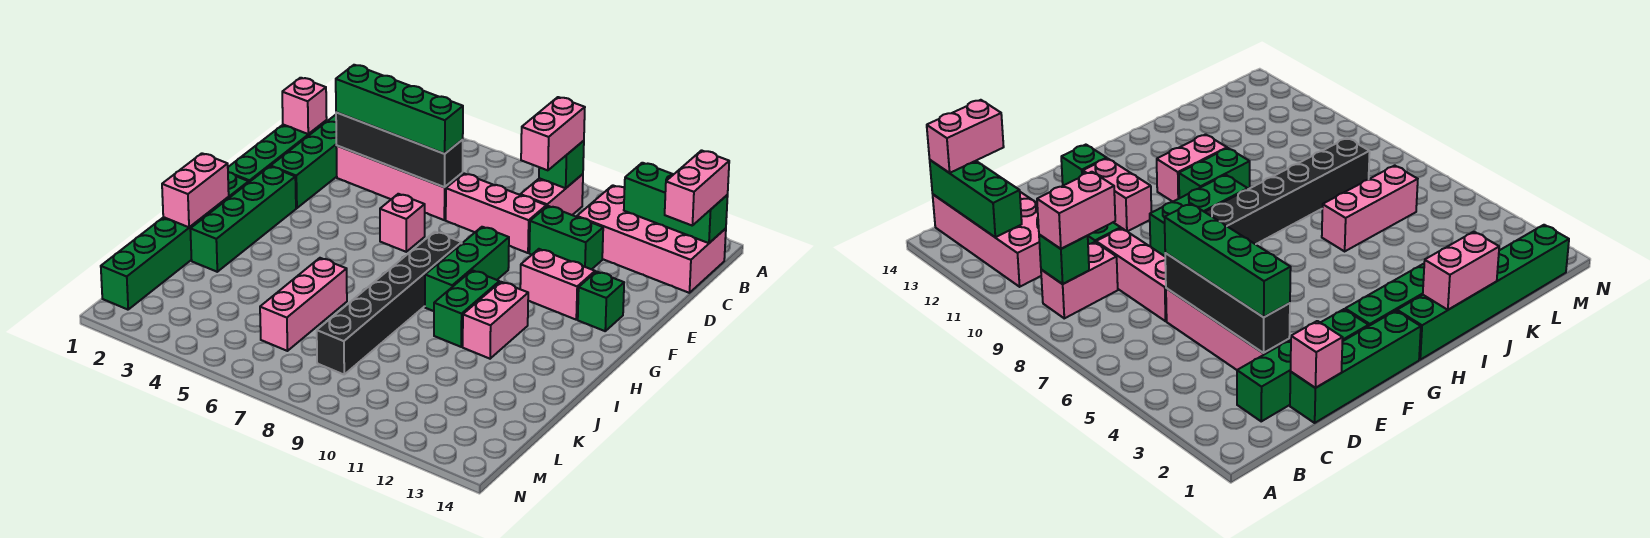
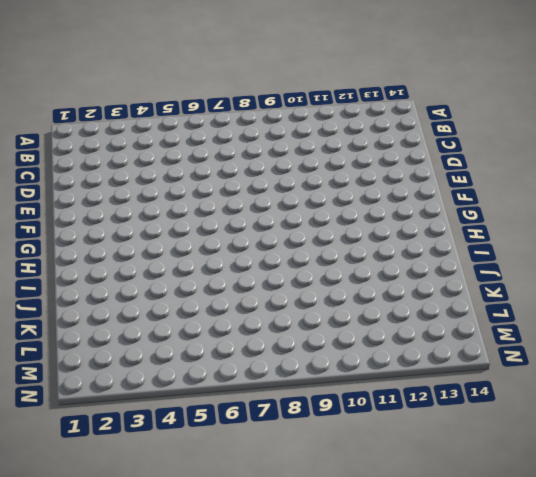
none -> pink 1x2 brick [520,174,583,215]
none -> pink 2x4 brick [577,185,726,293]
none -> green 1x4 brick [271,115,337,208]

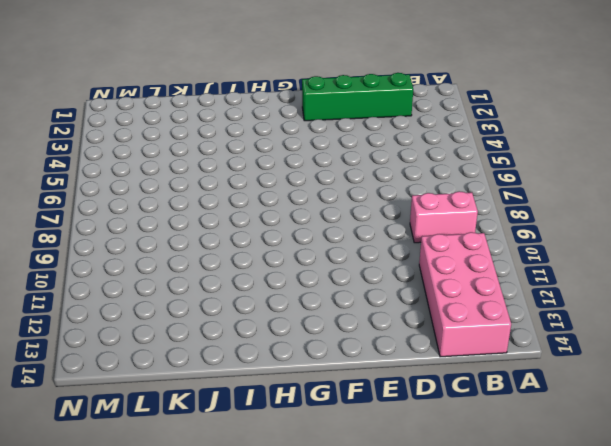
none -> green 1x4 brick [228,121,327,182]
none -> pink 1x4 brick [336,146,463,220]
none -> pink 1x3 brick [446,174,546,253]

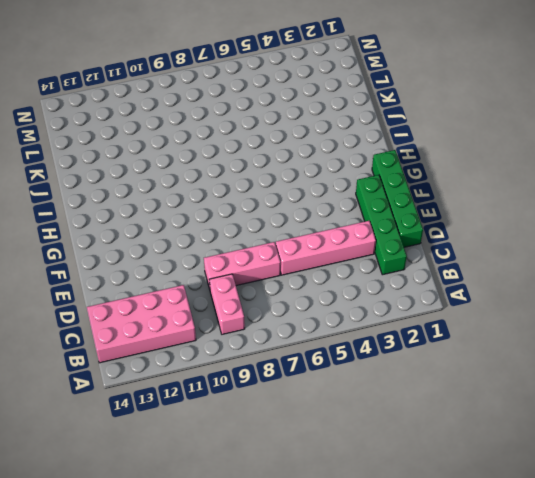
none -> green 1x2 brick [529,206,603,269]
none -> pink 1x1 brick [380,194,425,252]
none -> green 1x3 brick [425,227,509,311]

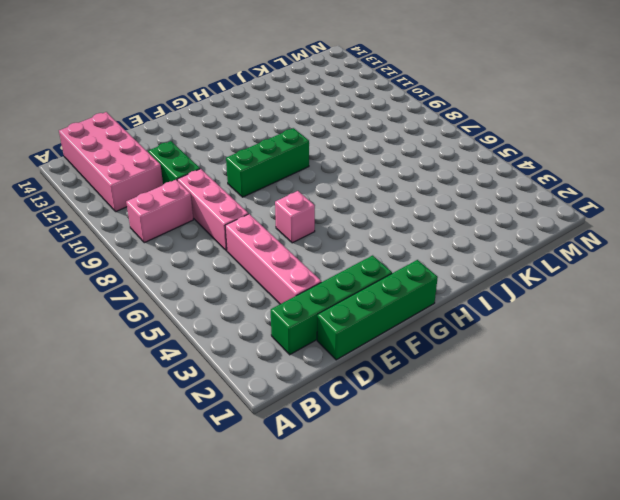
none -> pink 1x2 brick [520,249,595,320]
none -> green 1x1 brick [578,272,624,331]
none -> green 1x4 brick [190,166,296,272]

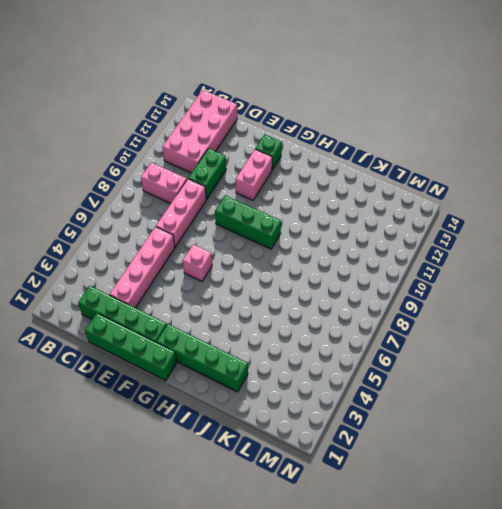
none -> black 1x6 brick [317,232,462,374]
none -> green 1x6 brick [101,172,249,310]
none -> green 1x2 brick [434,270,499,347]

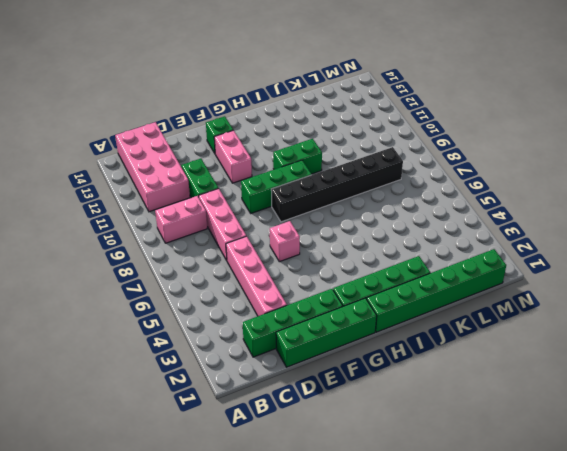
none -> pink 1x2 brick [463,282,528,359]
none -> pink 1x3 brick [260,258,347,351]
none -> green 1x1 brick [539,141,584,188]

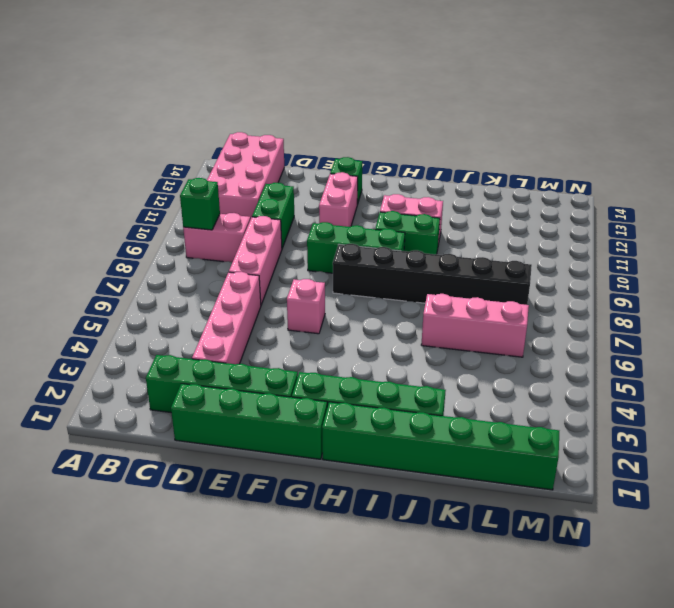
none -> green 1x3 brick [624,163,728,243]
none -> pink 1x1 brick [282,78,327,134]
none -> black 1x4 brick [336,112,463,187]

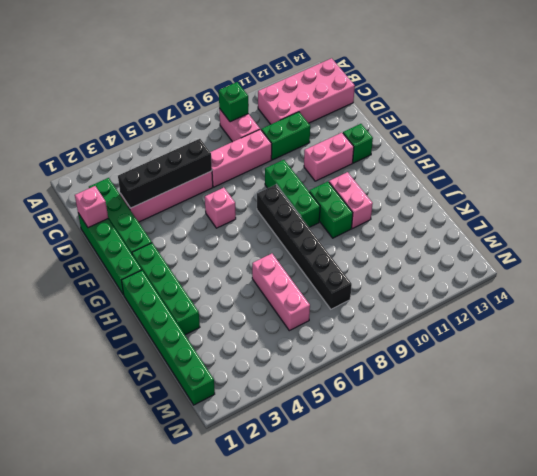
none -> green 1x3 brick [624,163,728,243]
none -> pink 1x2 brick [162,153,229,227]
none -> pink 1x2 brick [521,97,585,170]

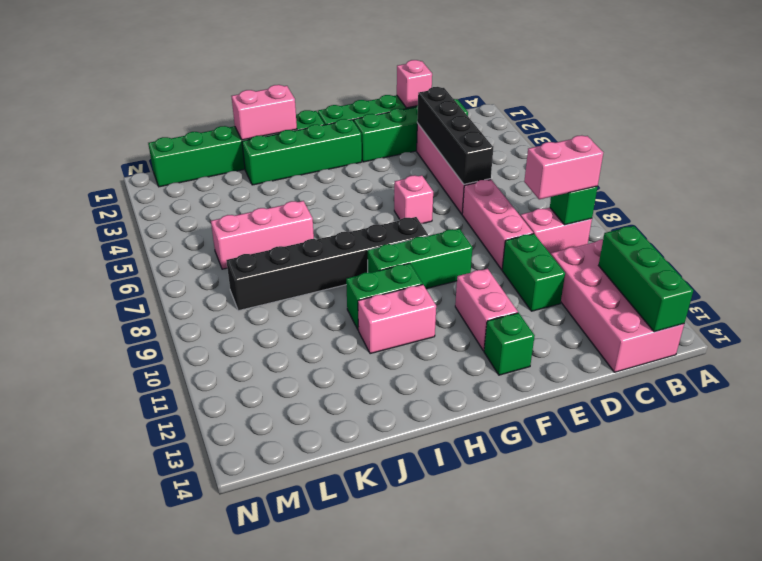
none -> pink 1x2 brick [665,150,729,225]
none -> green 1x4 brick [336,65,463,154]

